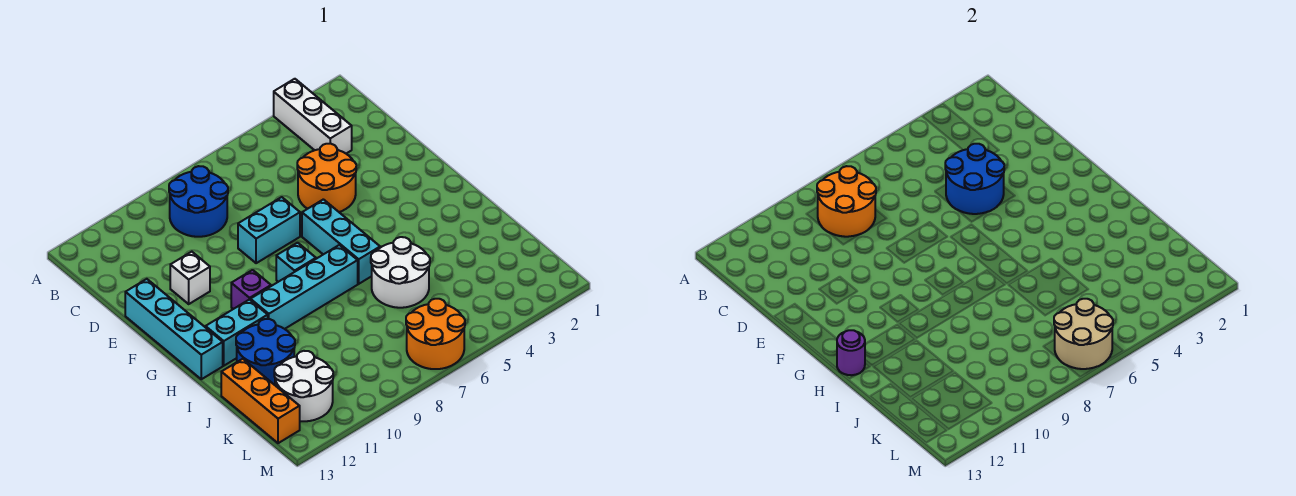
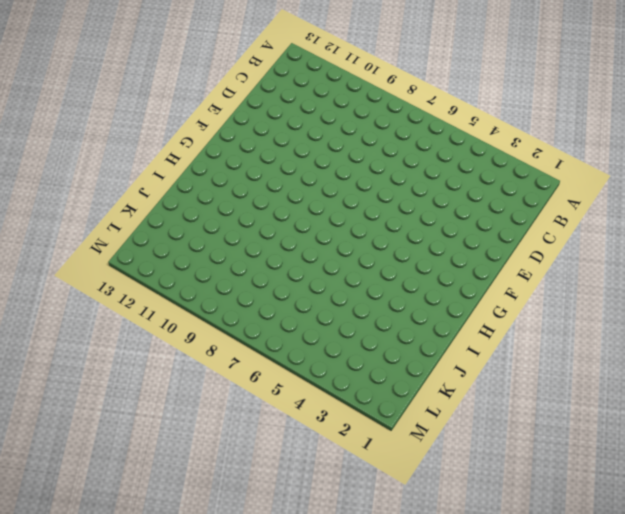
none -> white 1x3 brick [274,79,352,153]
none -> blue 2x2 round brick [169,166,228,237]
none -> orange 2x2 round brick [297,144,356,212]

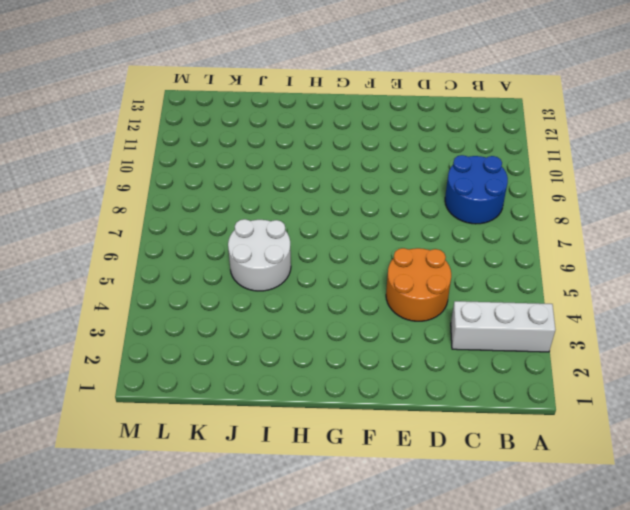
none -> cyan 1x2 brick [238,197,300,263]
none -> white 1x1 brick [170,252,210,304]
none -> cyan 1x4 brick [125,279,223,379]

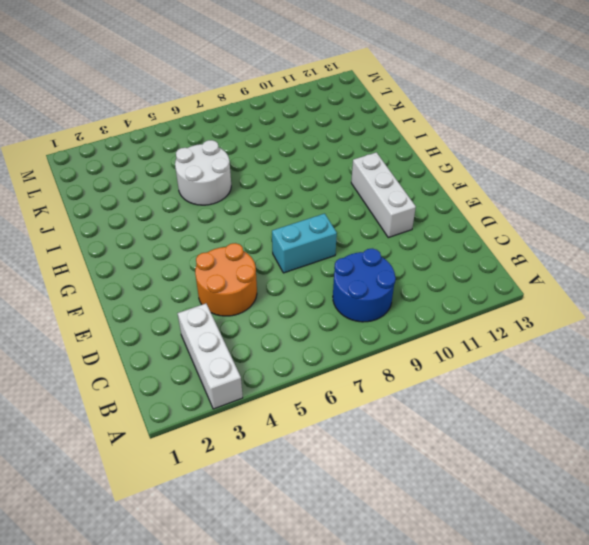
white 1x3 brick [351,152,416,238] -> white 1x1 brick [170,252,210,304]
none -> cyan 1x4 brick [125,279,223,379]
none -> cyan 1x3 brick [302,199,380,284]
none -> cyan 1x1 brick [276,243,316,282]

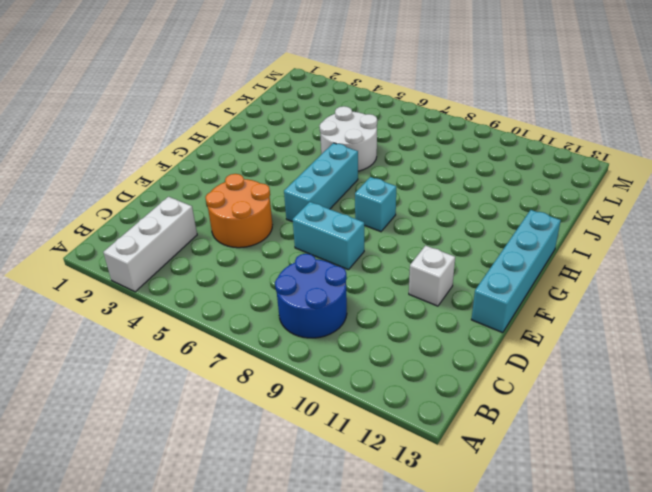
none -> purple 1x1 brick [231,270,271,309]
none -> cyan 1x4 brick [251,245,358,329]
none -> cyan 1x2 brick [206,299,268,366]

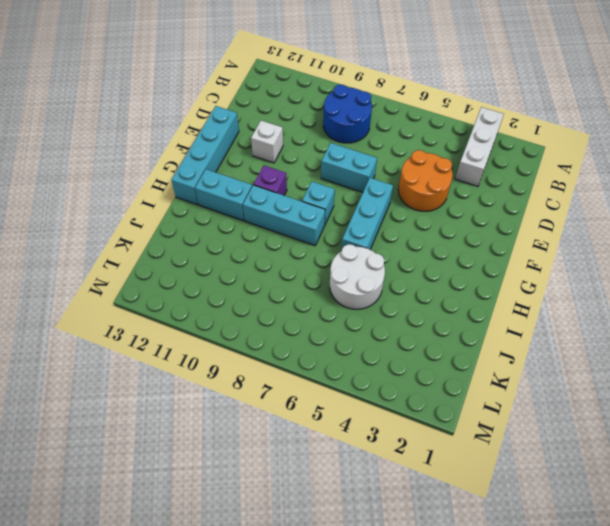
cyan 1x3 brick [243,185,325,246] -> cyan 1x4 brick [251,245,358,329]
none -> blue 2x2 round brick [236,319,295,385]
none -> orange 1x3 brick [221,359,300,443]
none -> white 2x2 round brick [274,351,333,421]

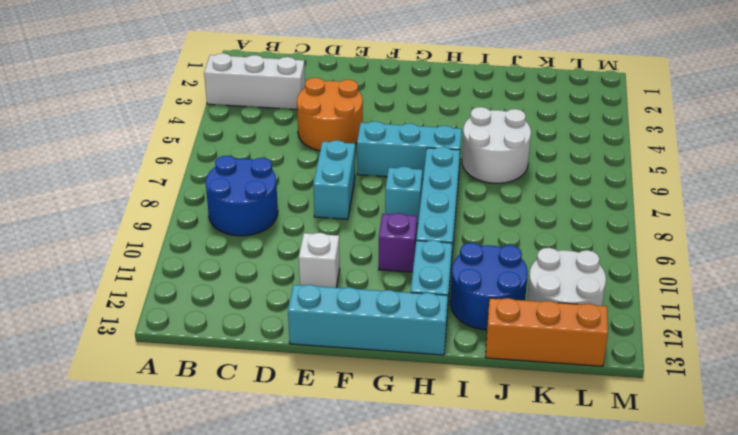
none -> orange 2x2 round brick [406,299,465,369]
none -> orange 2x2 round brick [817,166,876,237]
none -> blue 2x2 round brick [945,144,1004,214]

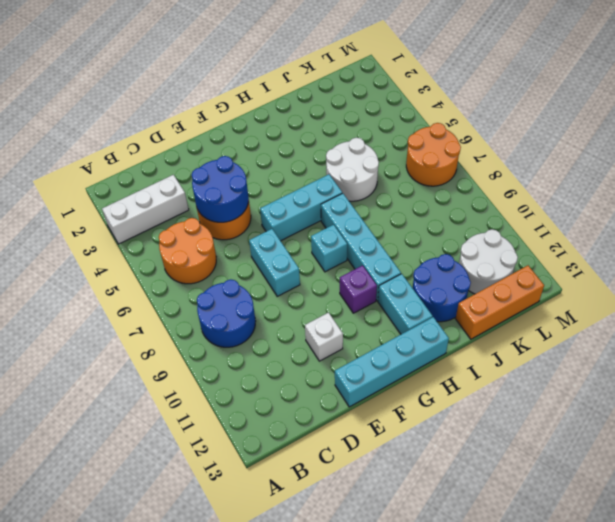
orange 2x2 round brick [159,218,216,284] -> orange 2x2 round brick moved to [817,166,876,237]
none -> purple 1x1 round brick [837,330,865,375]
none -> tan 2x2 round brick [1054,299,1113,369]

